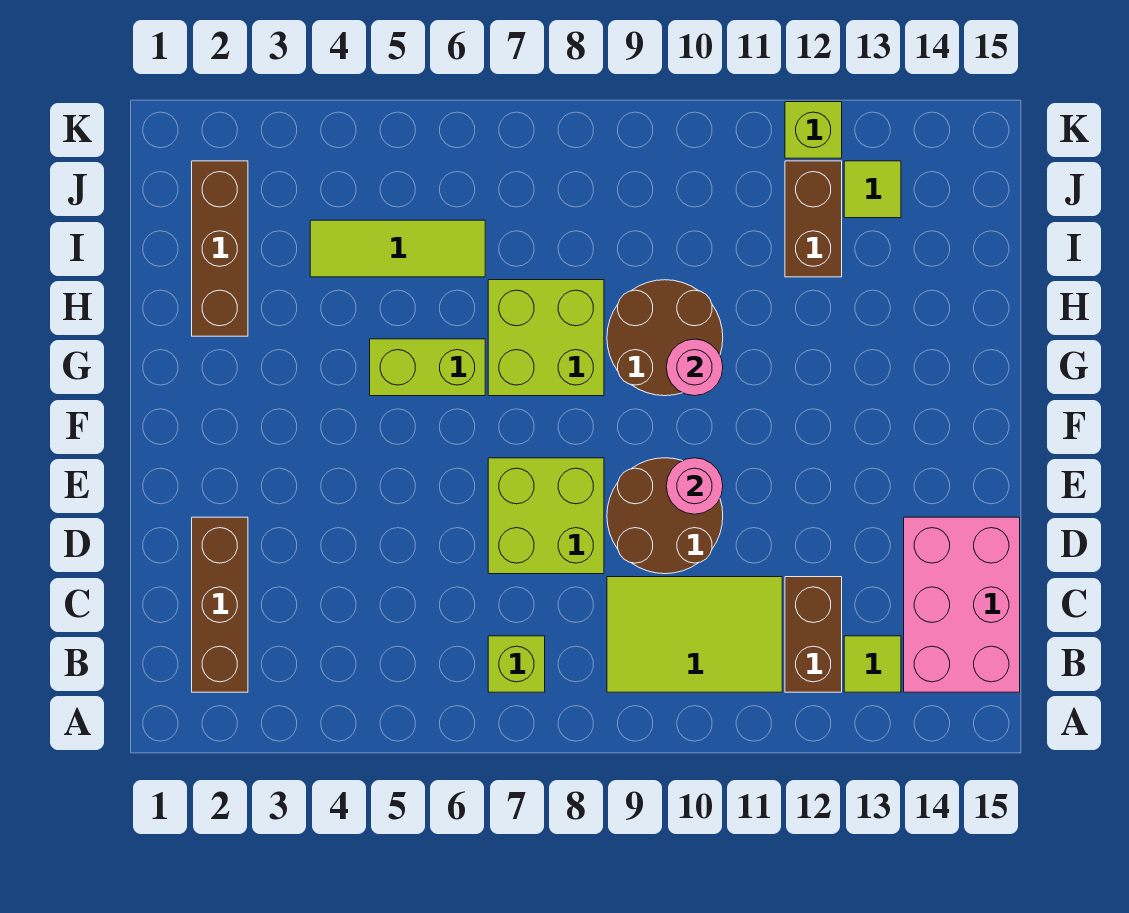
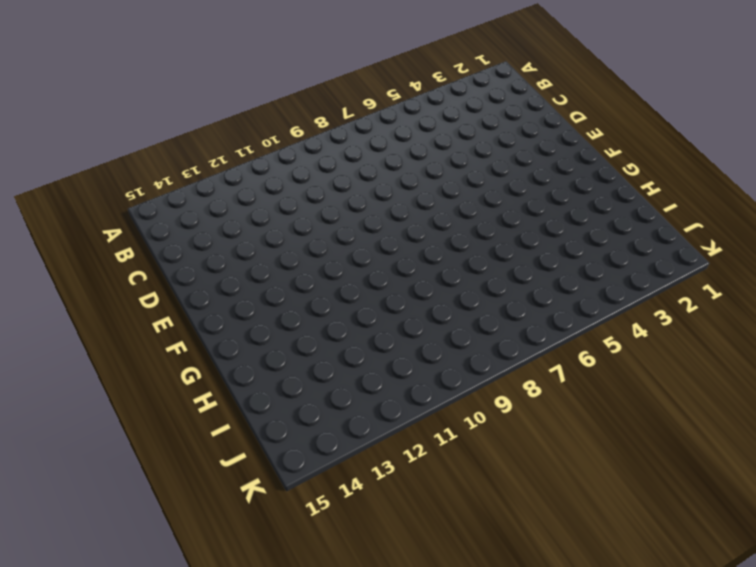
none -> brown 1x3 brick [192,517,248,692]
none -> lime 1x1 brick [488,636,545,692]
none -> lime 2x3 tile [607,577,782,692]

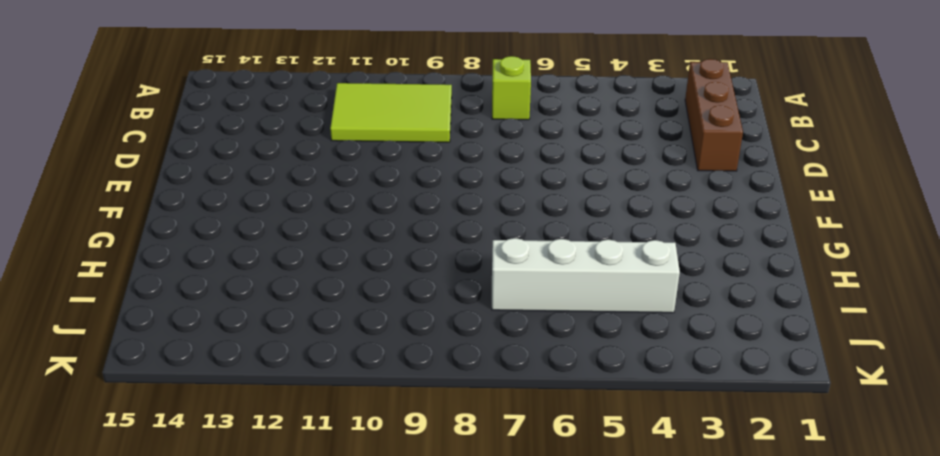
white 1x4 brick [492,238,680,313] -> lime 1x3 tile [310,220,485,277]
none -> brown 1x2 brick [785,577,842,692]
none -> lime 1x1 tile [844,636,901,692]
none -> pink 2x3 brick [904,517,1020,692]

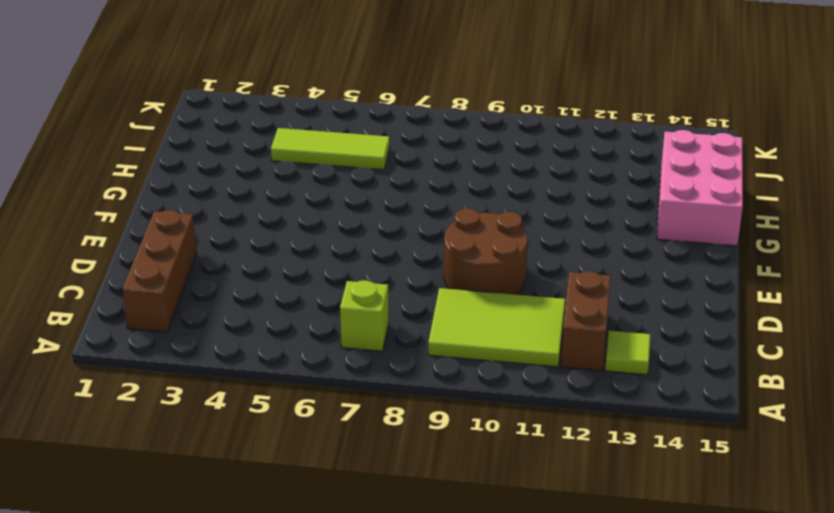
pink 2x3 brick [657,130,743,246] -> pink 2x3 brick moved to [904,517,1020,692]
none -> lime 2x2 brick [488,458,604,574]
none -> lime 1x2 brick [370,339,485,396]
none -> lime 2x2 brick [488,280,604,396]

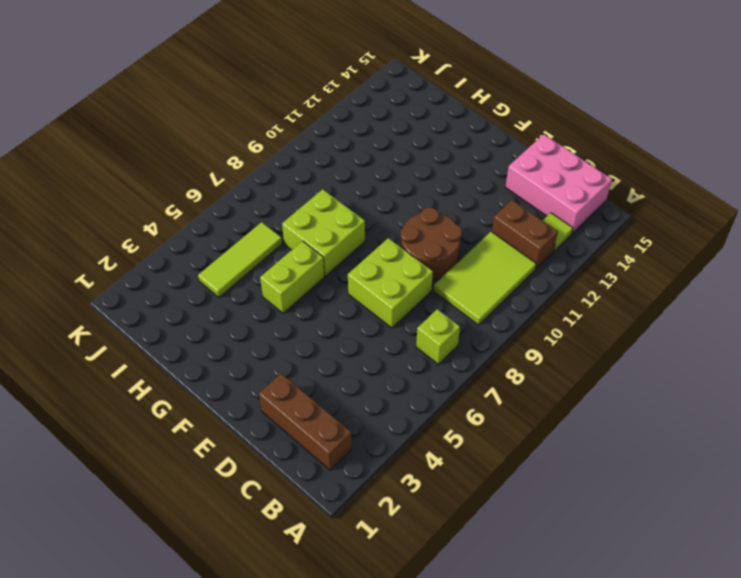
none -> brown 2x2 round brick [607,280,723,396]
none -> brown 1x3 brick [192,161,248,336]
none -> brown 1x2 brick [785,161,842,277]

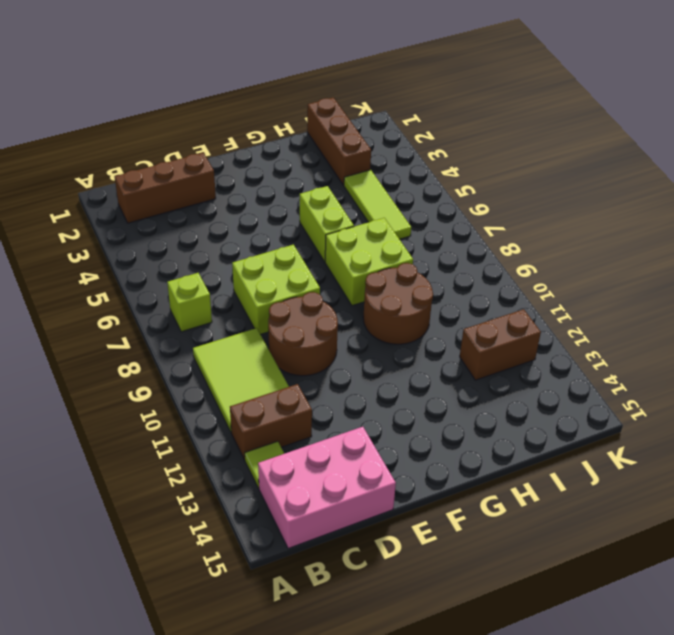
brown 1x3 brick [307,98,371,185] -> brown 1x3 brick turned to [192,161,248,336]
none -> lime 1x1 tile [844,161,901,218]
none -> lime 1x1 brick [785,102,842,158]
none -> pink 1x1 round brick [666,458,723,514]

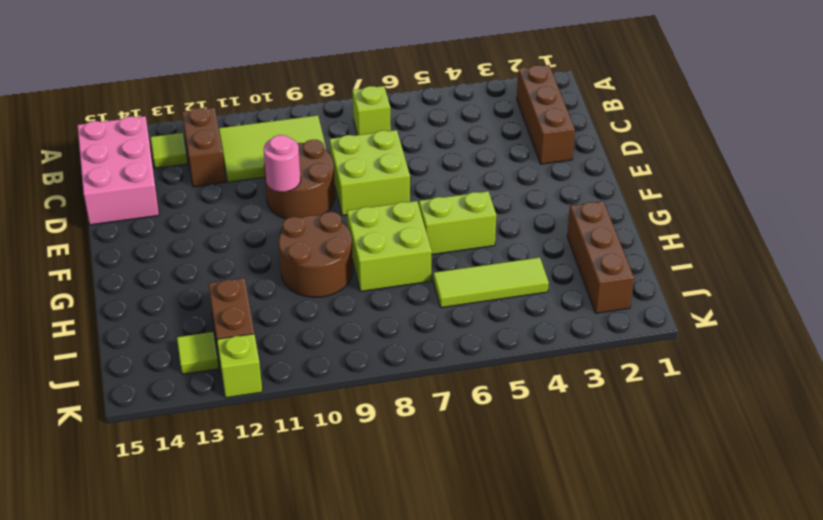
none -> pink 1x1 round brick [666,339,723,396]

